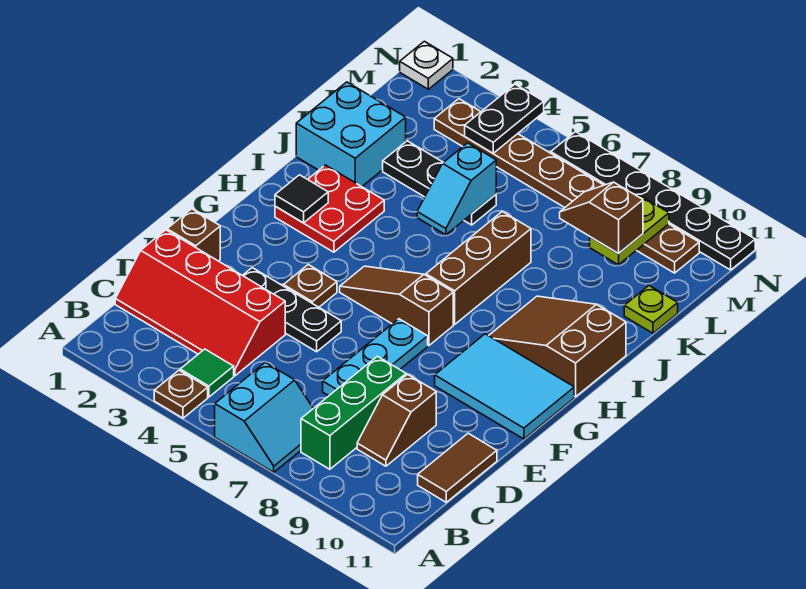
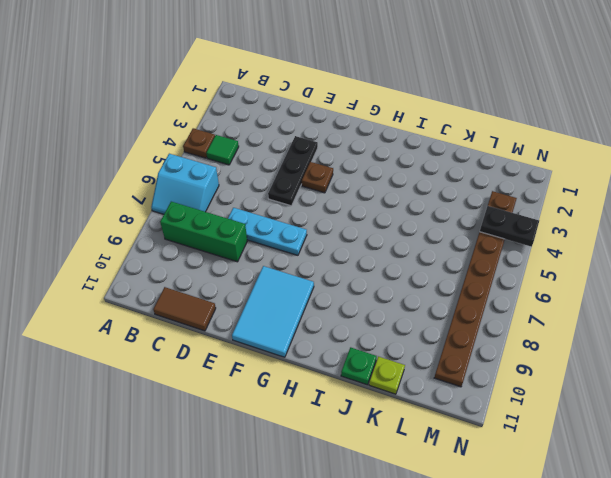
green 1x1 plate [341,347,377,385] -> none
none -> red 2x4 slope [115,230,285,376]
none -> brown 1x2 slope [357,374,436,466]
none -> brown 1x1 brick [167,209,220,261]

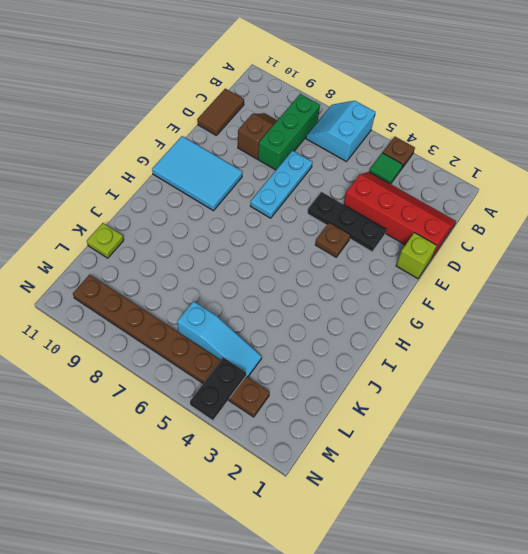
lime 1x1 brick [396,233,437,279] -> brown 1x1 brick [167,209,220,261]
cyan 1x3 slope [177,301,262,377] -> none
none -> brown 1x3 slope [340,266,453,346]
none -> red 2x2 plate [275,165,384,252]
none -> brown 1x3 brick [426,212,531,324]

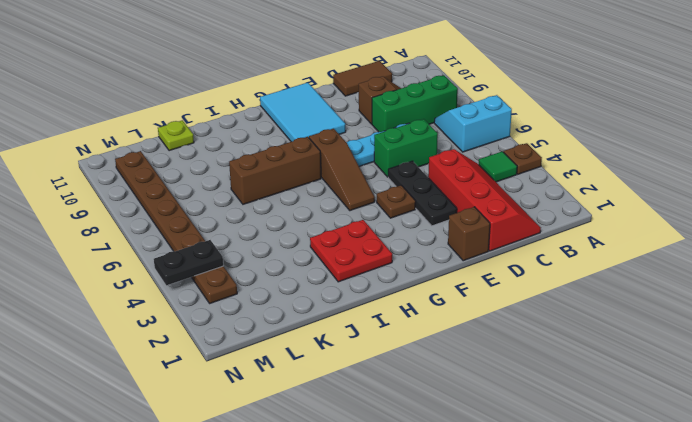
green 1x2 brick [374,119,438,177] -> none
none -> brown 2x3 slope [489,296,626,397]
none -> cyan 2x2 brick [296,82,406,187]
none -> black 1x3 plate [383,141,496,225]

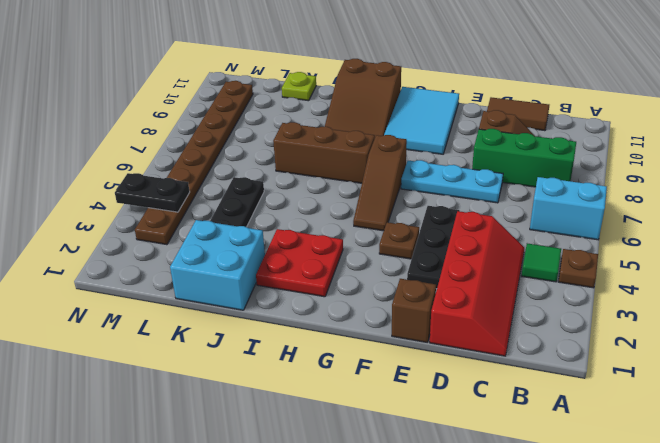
none -> white 1x1 plate [400,41,453,89]
none -> black 1x6 plate [551,132,755,270]
none -> black 1x1 tile [275,175,328,223]

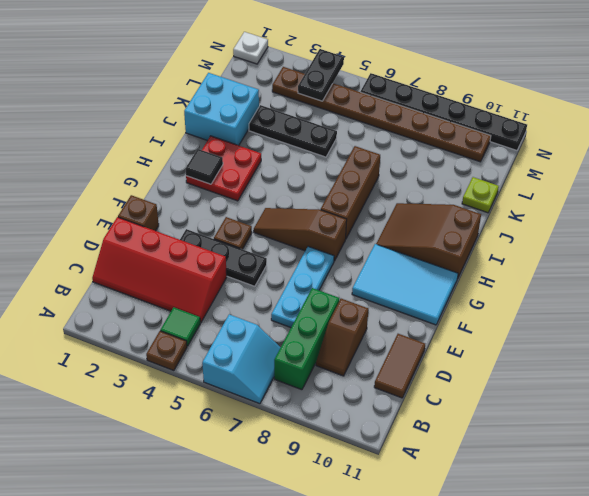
none -> cyan 1x2 slope [417,143,496,235]
none -> lime 1x2 plate [590,196,669,265]
none -> brown 1x2 slope [560,182,643,254]

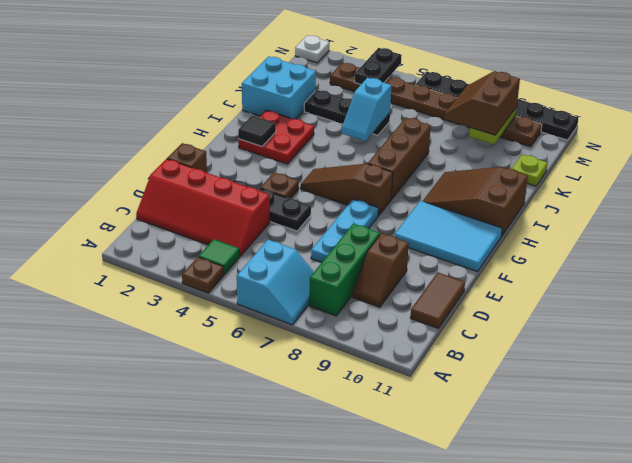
brown 2x2 slope [444,71,520,135] -> brown 1x2 slope [560,182,643,254]

